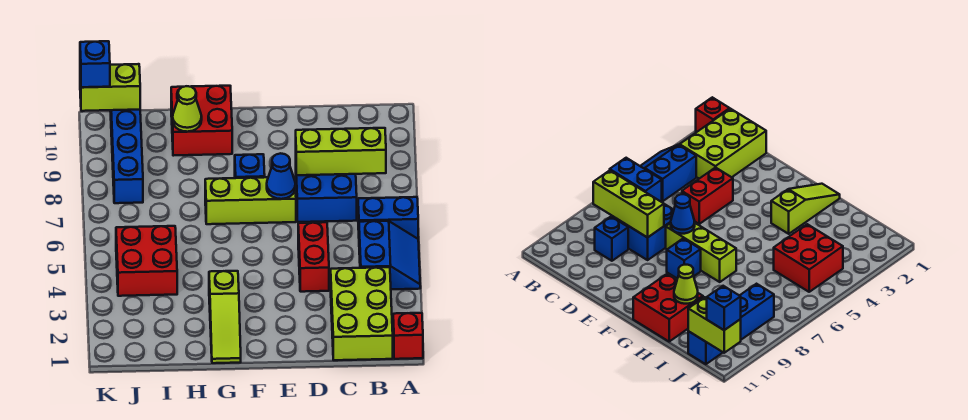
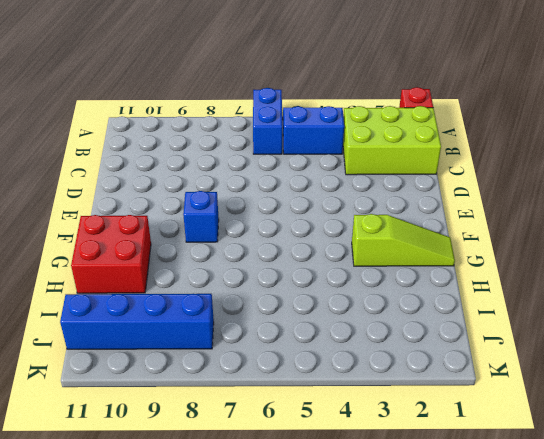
none -> blue 2x2 brick [296,174,357,222]
none -> blue 1x1 brick [595,217,628,261]
none -> red 1x2 brick [298,222,329,292]

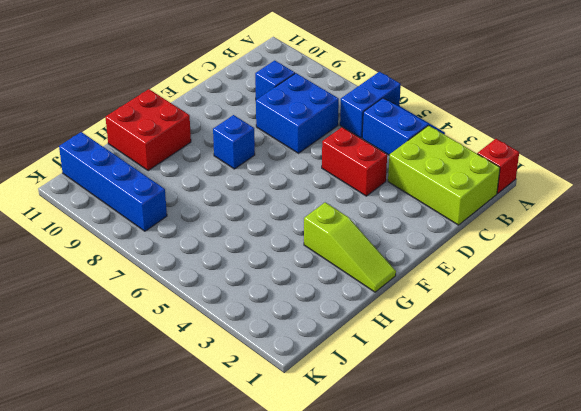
none -> lime 1x3 brick [205,177,296,224]
none -> red 2x2 brick [116,226,177,296]
none -> lime 1x3 brick [296,128,386,175]

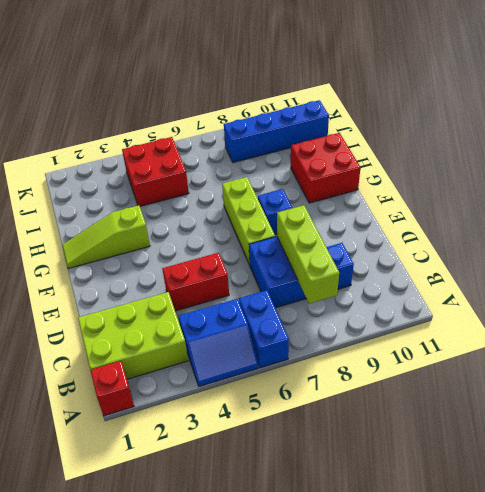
none -> blue 1x1 cone [267,153,295,199]
none -> lime 1x1 cone [173,86,202,132]
none -> lime 1x2 brick [80,64,140,111]

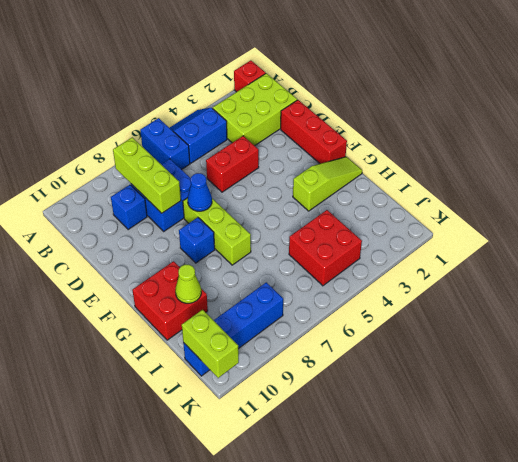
red 1x3 brick [281,100,347,164] -> none
none -> blue 1x1 brick [80,41,110,87]

